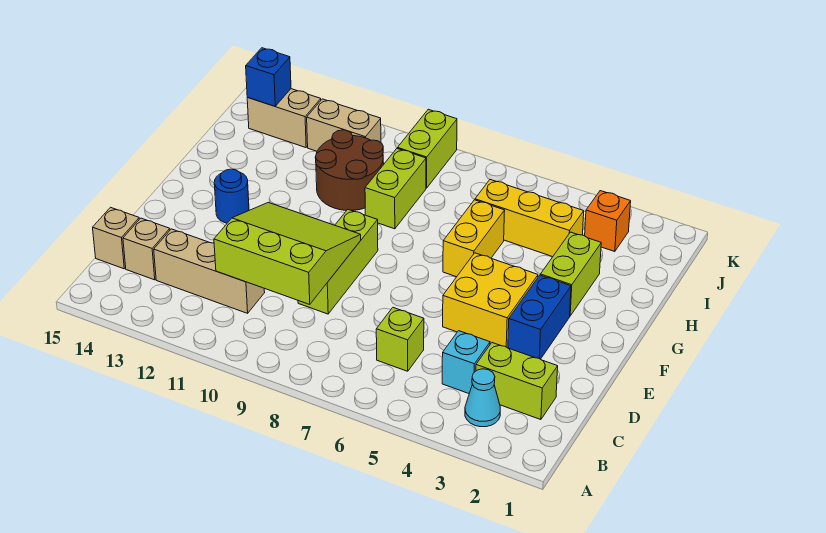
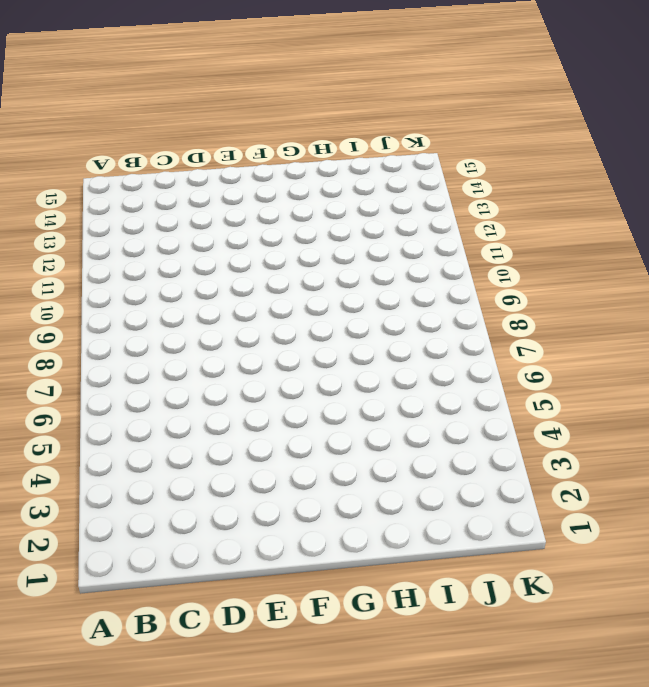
none -> cyan 1x1 cone [465,369,500,427]
none -> lime 1x2 brick [476,343,558,420]
none -> cyan 1x1 brick [442,331,490,393]

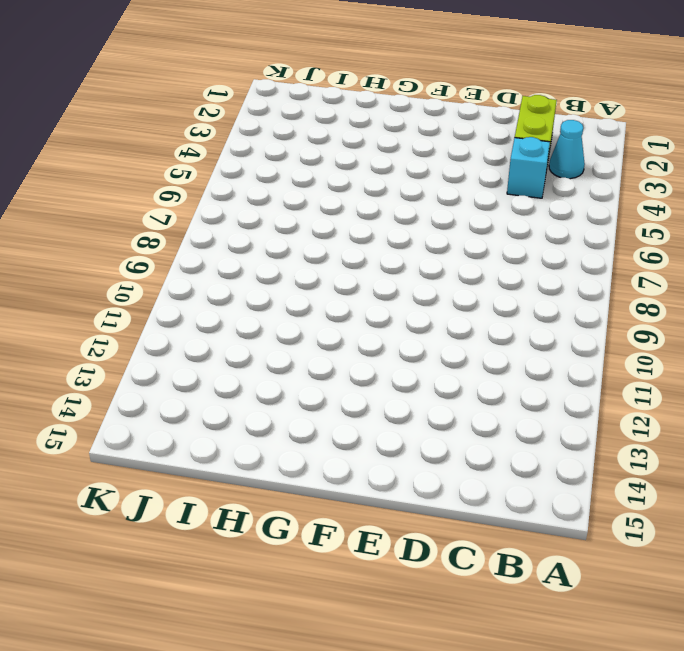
none -> lime 1x1 brick [376,308,424,371]
none -> tan 1x3 brick [154,229,265,313]
none -> tan 1x1 brick [123,218,170,280]

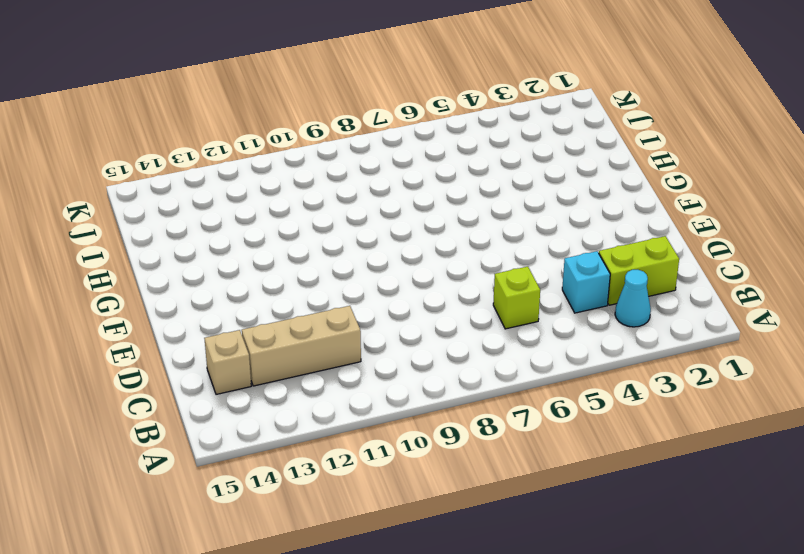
none -> tan 1x1 brick [93,207,139,269]
none -> lime 1x3 brick [298,209,378,314]
none -> blue 1x2 brick [508,275,571,359]

